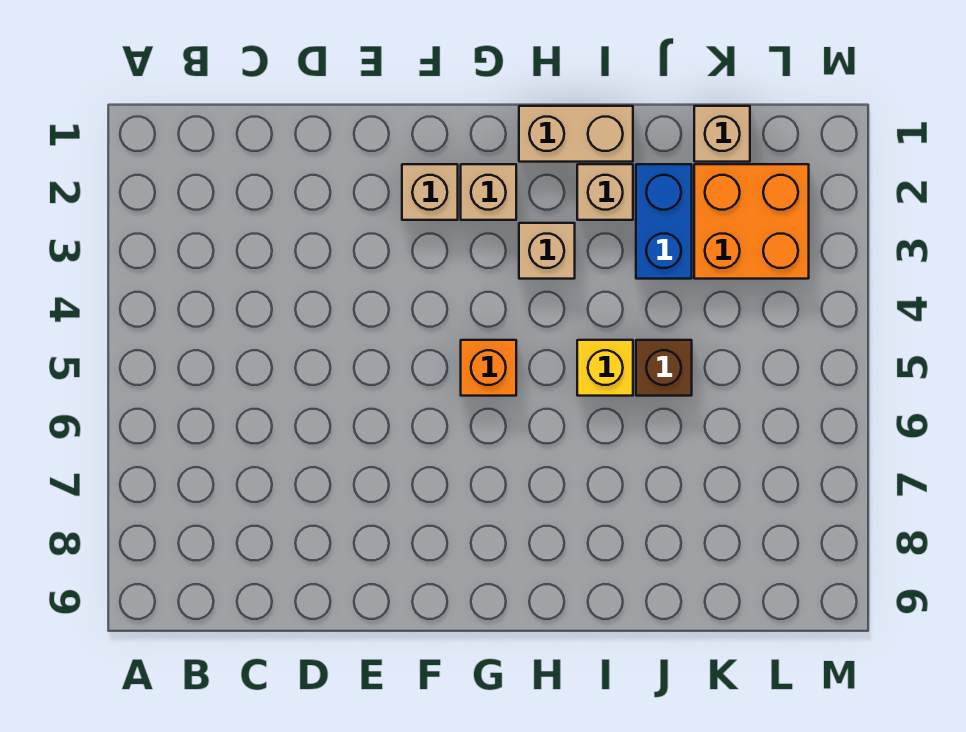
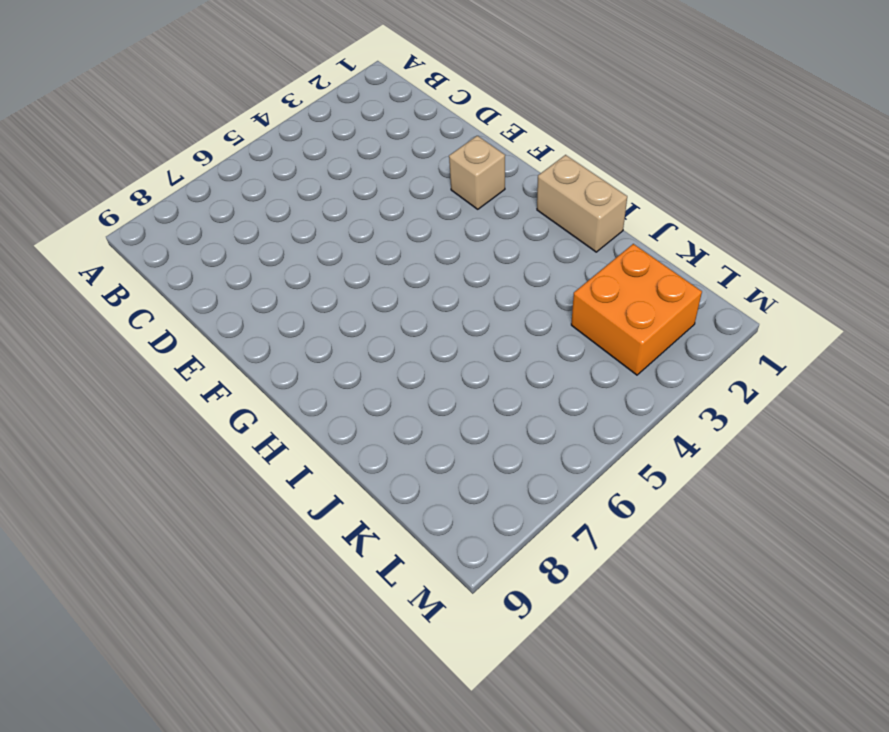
none -> tan 1x1 brick [461,164,516,220]
none -> orange 1x1 brick [461,340,516,396]

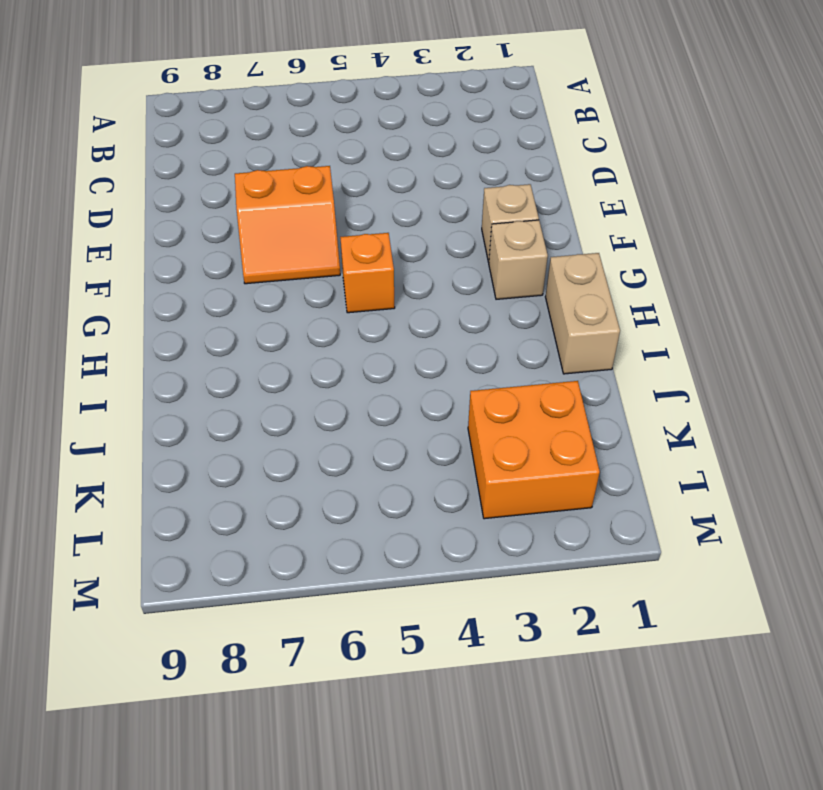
orange 2x2 slope [235,166,340,284] -> none
none -> tan 1x1 brick [519,223,575,279]
none -> tan 1x1 brick [577,164,633,220]

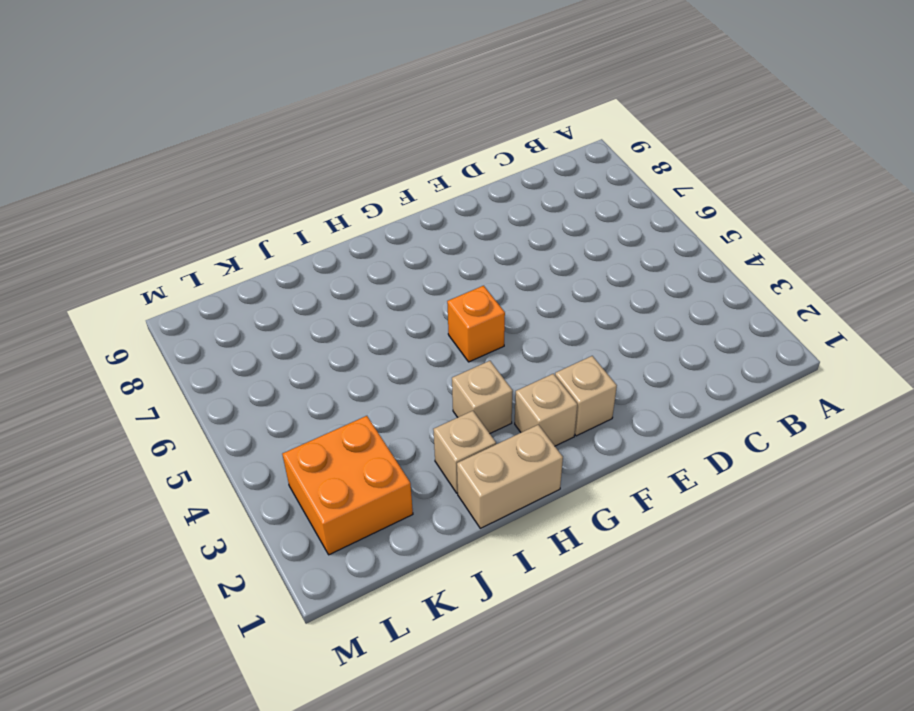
none -> yellow 1x1 brick [577,340,633,396]
none -> blue 1x2 brick [636,164,692,279]

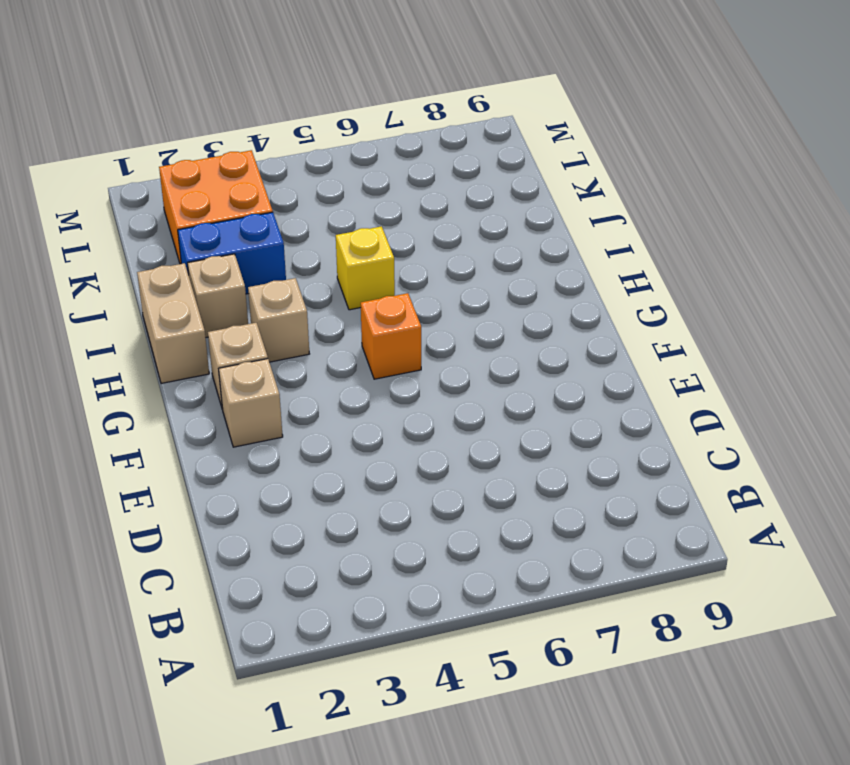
none -> brown 1x1 brick [636,340,692,396]
none -> tan 1x1 brick [694,106,750,162]

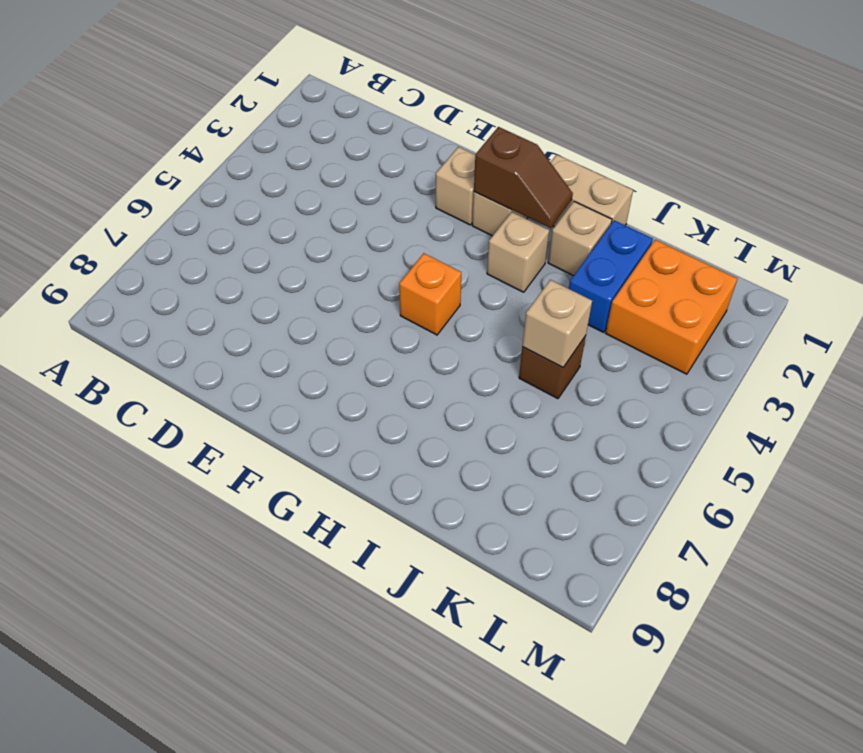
brown 1x2 slope [474,127,573,228] -> none
tan 1x1 brick [522,280,592,367] -> tan 1x1 brick moved to [694,106,750,162]
none -> yellow 1x1 brick [577,340,633,396]

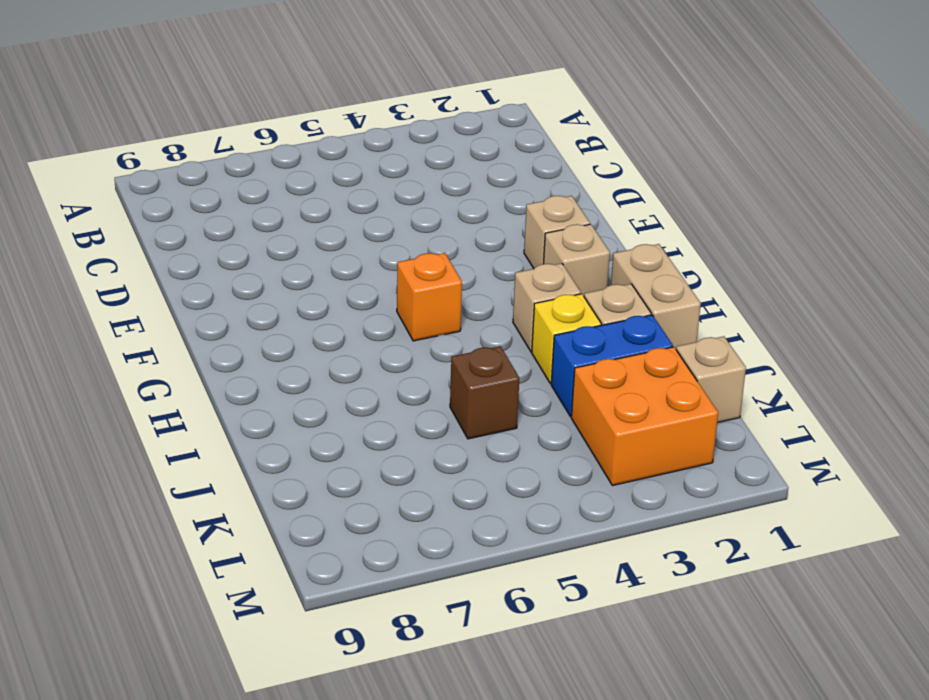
yellow 1x1 brick [532,294,601,384] -> yellow 1x1 brick moved to [577,340,633,396]

